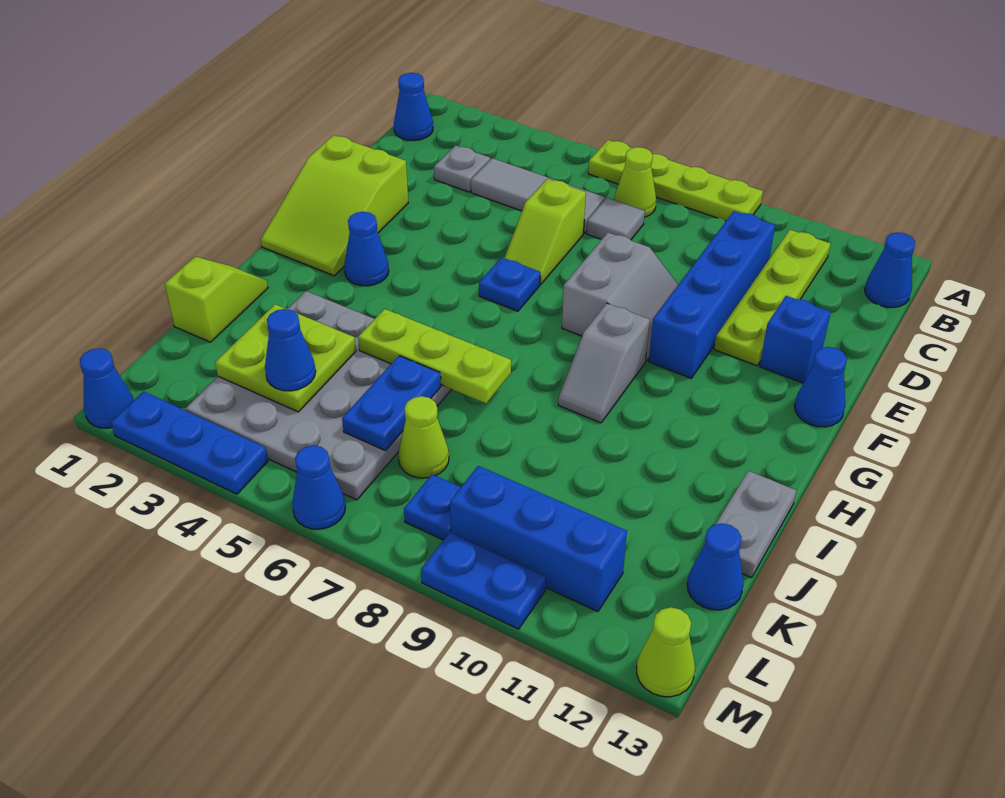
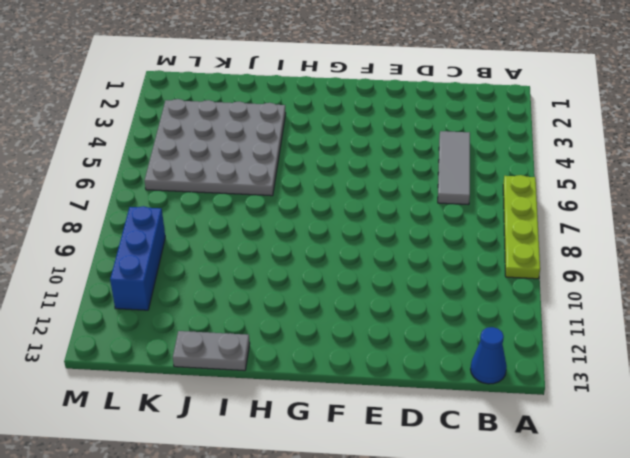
none -> blue 1x1 cone [394,73,433,141]
none -> lime 1x1 cone [615,147,656,217]
none -> lime 1x4 plate [714,230,831,366]
none -> grey 1x1 plate [434,145,490,192]

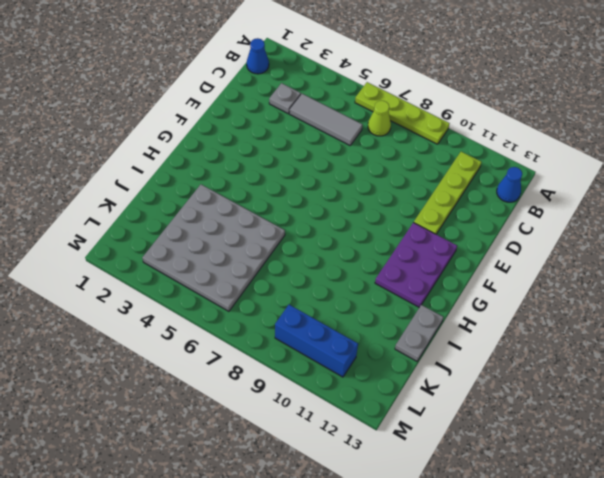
purple 2x3 plate [375,222,457,307] -> none
none -> grey 1x1 tile [586,198,645,240]
none -> blue 1x4 brick [649,211,775,378]
none -> lime 1x2 slope [505,179,586,284]
none -> lime 2x3 slope [261,135,408,276]

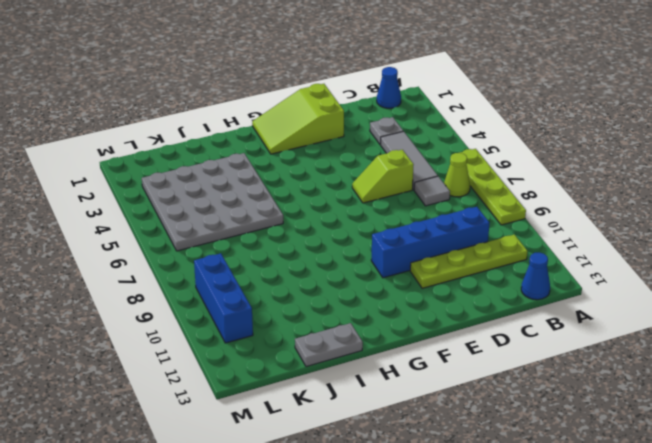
none -> grey 2x2 slope [562,233,678,361]
none -> blue 1x1 brick [760,296,831,383]
none -> blue 1x1 plate [479,258,540,311]
none -> blue 1x1 cone [795,347,847,427]

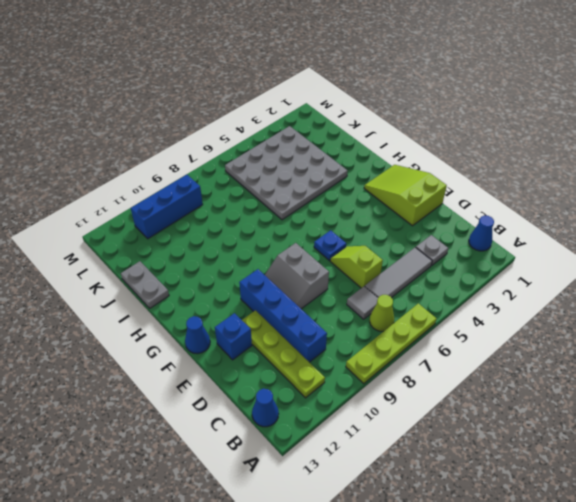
none -> blue 1x1 cone [344,212,389,286]
none -> grey 1x2 slope [558,303,650,423]
none -> lime 1x2 slope [165,257,268,342]
none -> lime 1x1 cone [398,396,449,478]

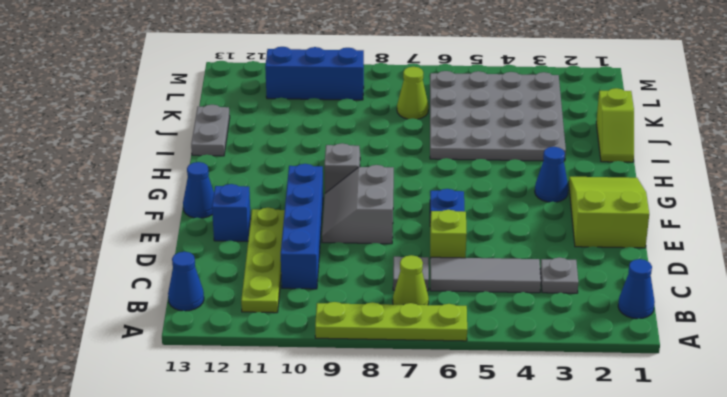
none -> blue 1x1 cone [687,523,743,610]
none -> blue 1x1 plate [404,474,461,540]
none -> blue 1x1 cone [80,348,134,428]
none -> blue 1x3 plate [111,391,268,494]

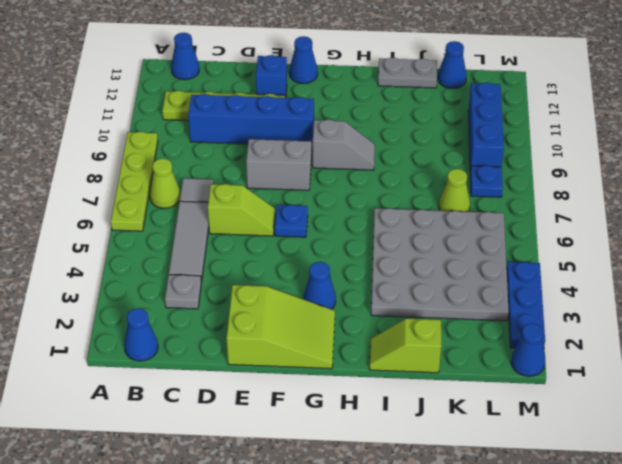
none -> blue 1x1 cone [292,446,345,529]
none -> blue 1x2 plate [421,533,546,629]
none -> lime 1x1 cone [637,607,695,697]
none -> lime 1x3 plate [358,309,511,403]

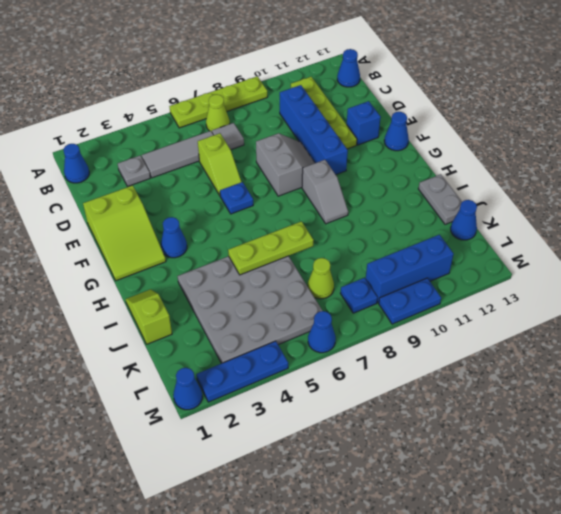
none -> lime 1x1 cone [637,607,695,697]
none -> lime 2x2 plate [215,304,356,412]
none -> blue 1x2 plate [342,356,441,451]
none -> blue 1x1 cone [265,309,316,391]

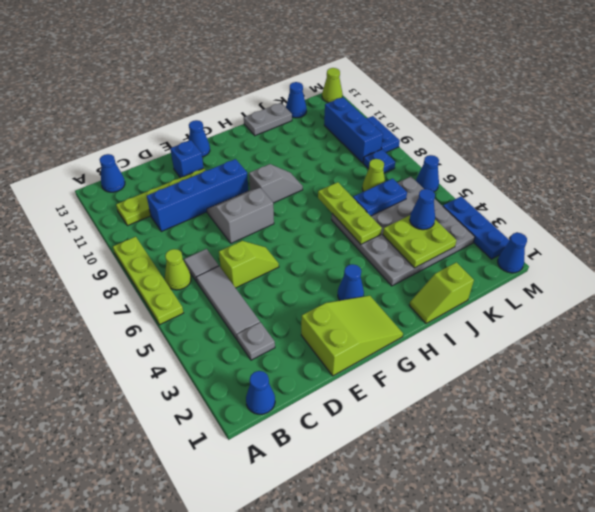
none -> blue 1x1 plate [479,258,540,311]

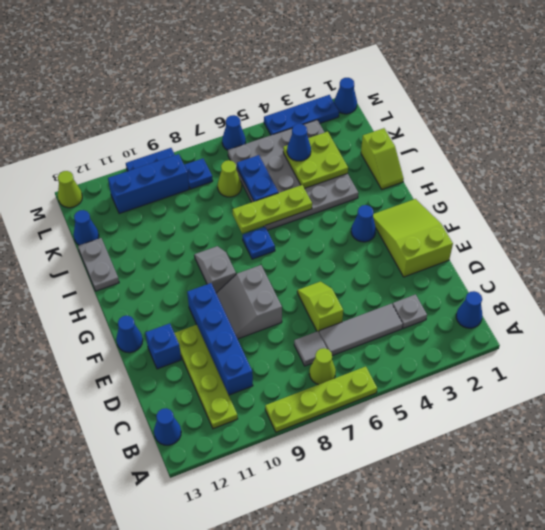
blue 1x1 plate [243,227,275,259] -> blue 1x1 plate moved to [479,258,540,311]

